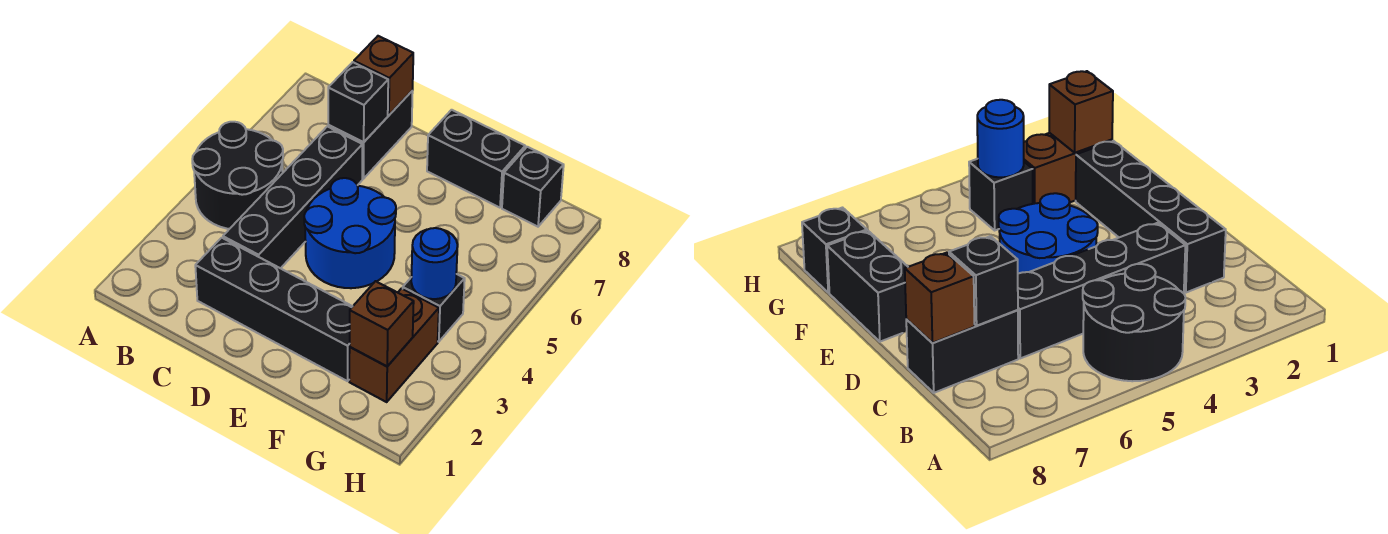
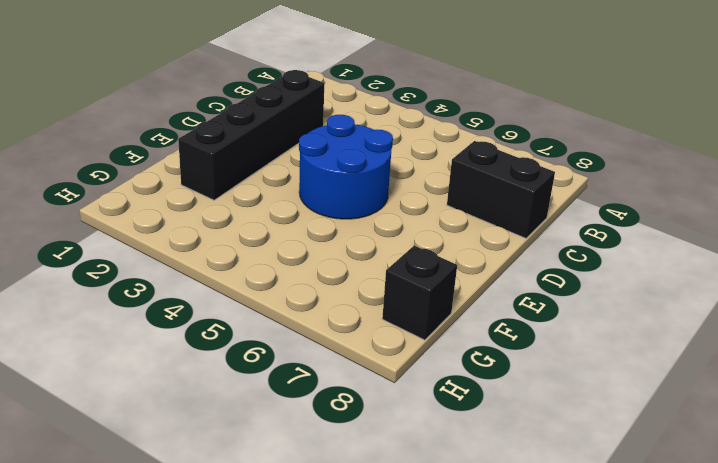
none -> black 2x2 round brick [192,122,283,229]
none -> black 1x4 brick [223,126,363,268]
none -> black 1x2 brick [427,110,525,208]

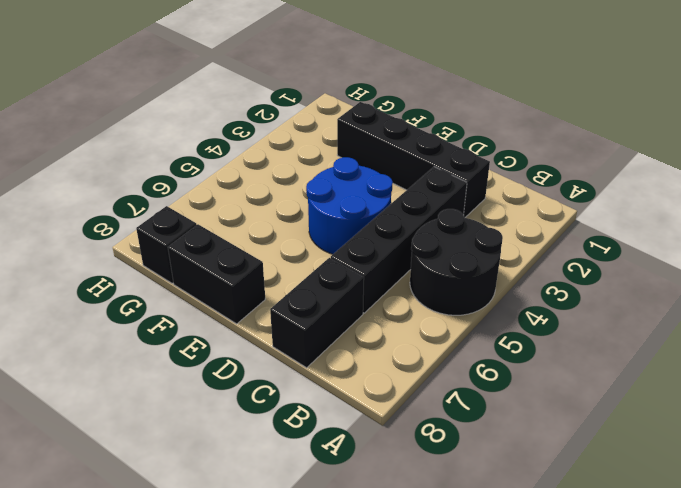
none -> brown 1x2 brick [349,289,439,402]
none -> black 1x1 brick [403,274,465,342]
none -> black 1x1 brick [328,62,388,142]

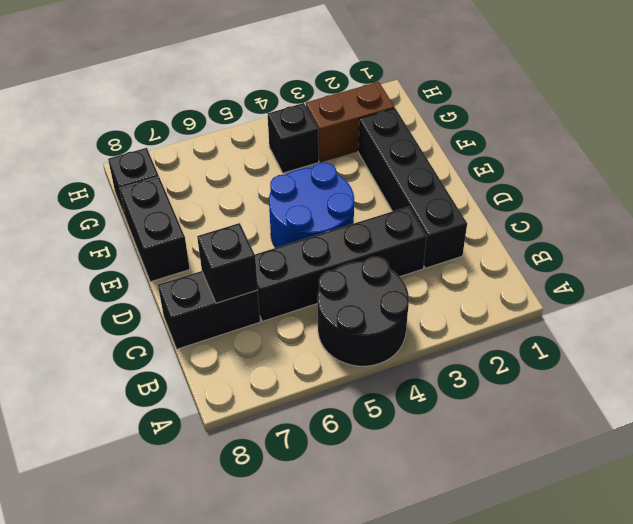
none -> brown 1x1 brick [354,36,413,115]
none -> brown 1x1 brick [350,281,414,366]
none -> blue 1x1 round brick [411,228,458,299]

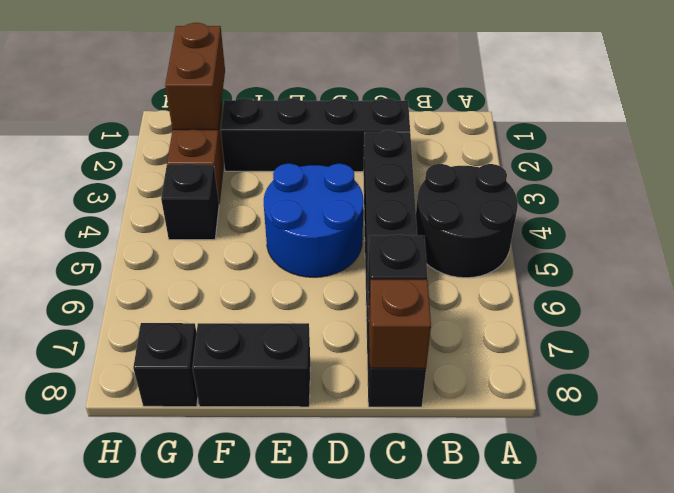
brown 1x2 brick [165,23,225,130] -> brown 1x1 brick [350,281,414,366]
none -> blue 1x1 round brick [411,228,458,299]

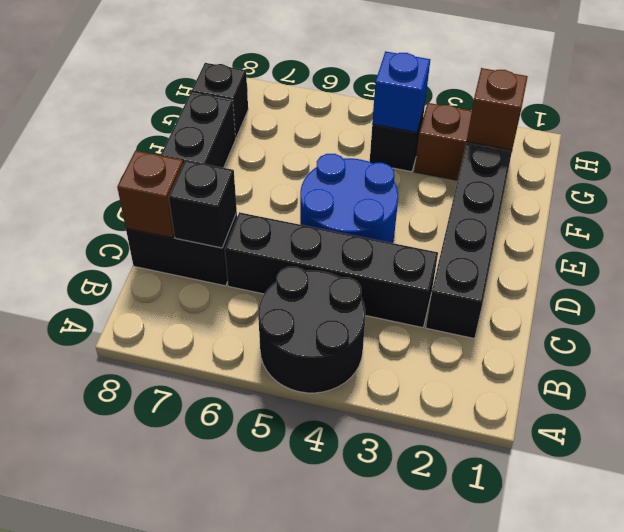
blue 1x1 brick [372,51,430,132] -> blue 1x1 round brick [411,228,458,299]

